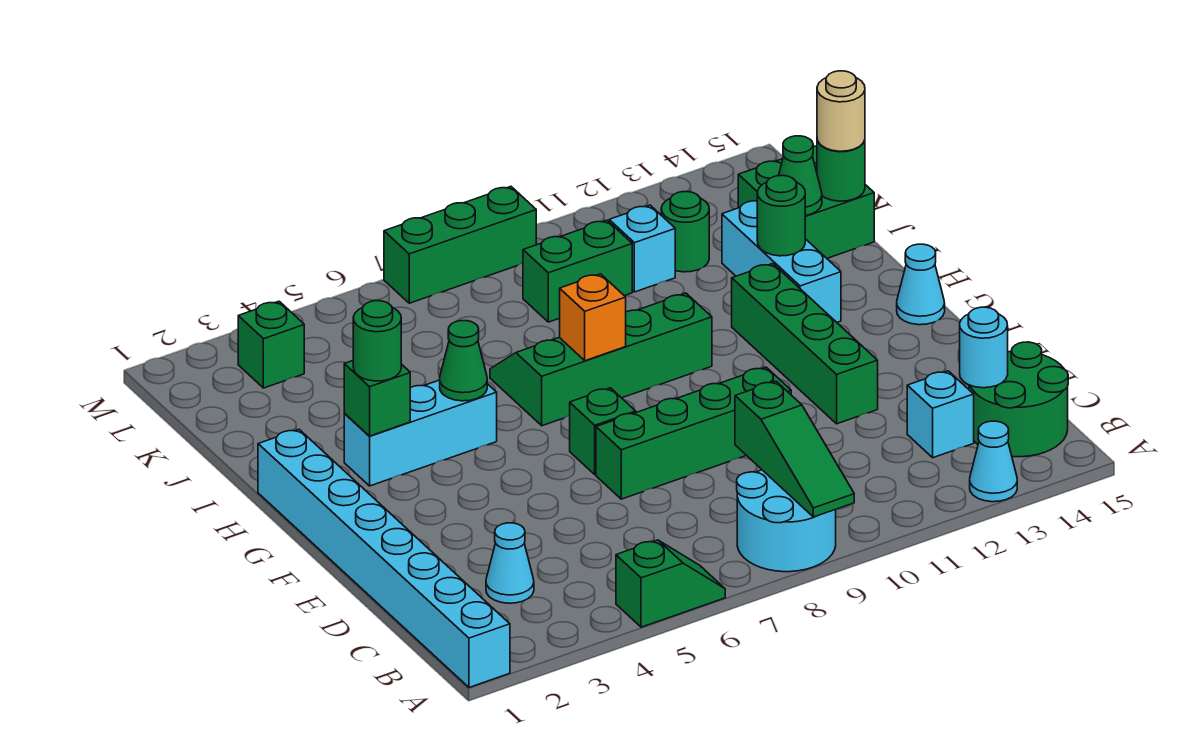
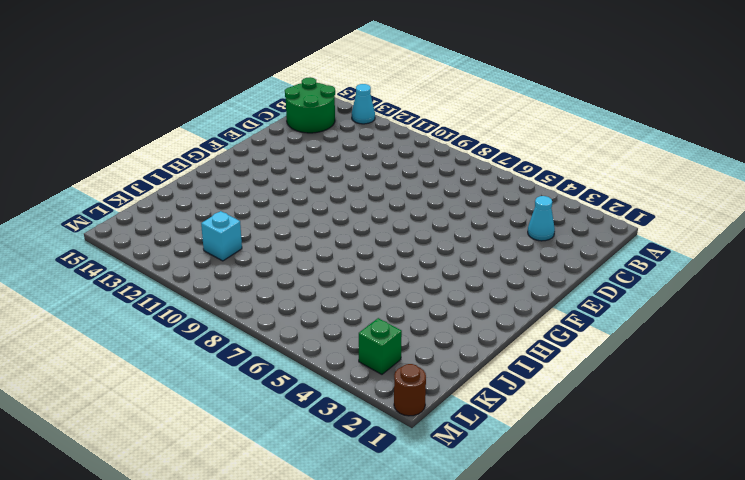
brown 1x1 round brick [394,364,426,416] -> none
none -> cyan 1x8 brick [258,429,510,687]
none -> green 1x2 slope [616,540,725,627]
none -> cyan 2x2 round brick [737,470,836,572]
none -> cyan 1x1 brick [907,371,974,458]

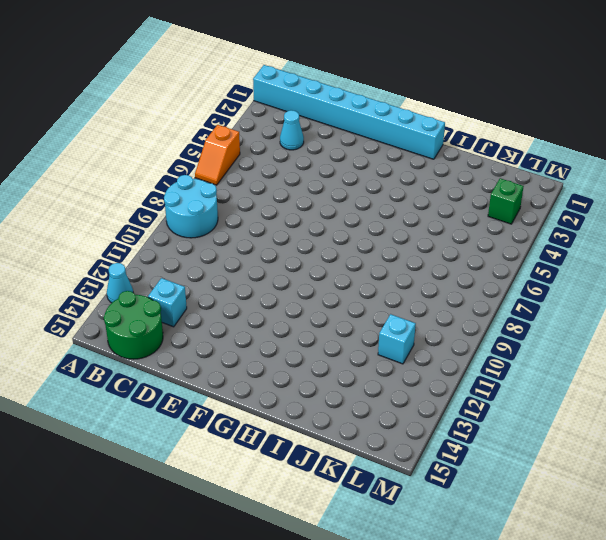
orange 1x2 slope [195,125,240,185] -> green 1x2 slope [616,540,725,627]
none -> green 1x4 brick [596,367,791,499]
none -> green 1x4 brick [732,264,878,424]
none -> green 1x1 brick [570,388,636,475]
none -> cyan 1x1 cone [897,244,945,325]

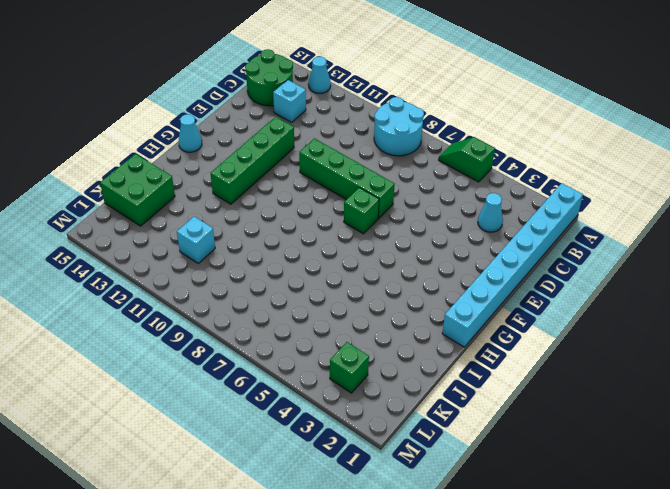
none -> cyan 1x3 brick [344,380,497,486]
none -> green 2x4 slope [490,293,712,426]
none -> cyan 1x3 brick [722,201,841,322]
none -> green 1x2 brick [523,220,632,322]

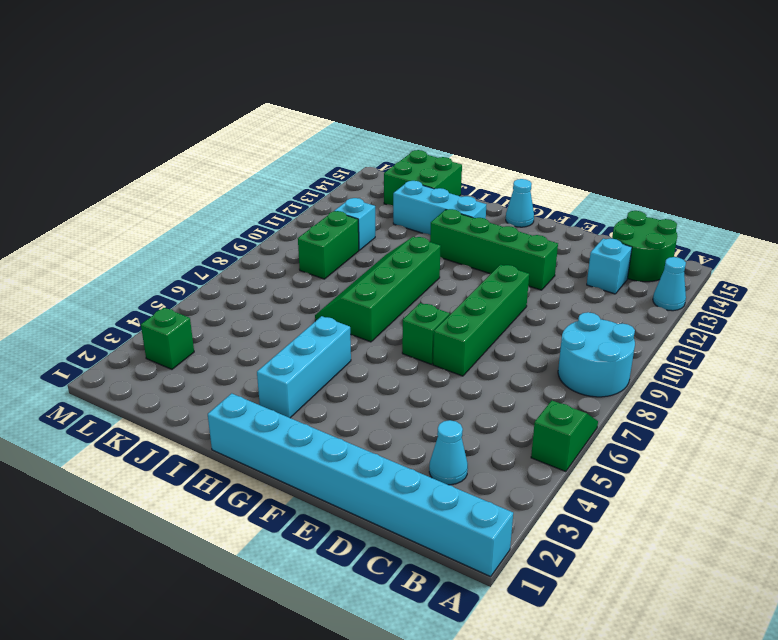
none -> green 1x1 round brick [661,192,709,272]
none -> green 1x3 brick [384,186,536,303]
none -> green 1x3 slope [735,381,854,517]
none -> cyan 1x1 round brick [960,307,1008,388]

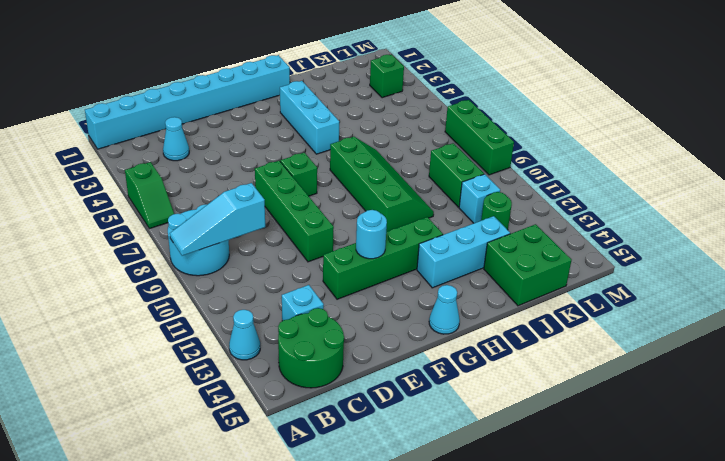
cyan 1x3 slope [170,183,265,256] -> green 1x3 slope [735,381,854,517]
cyan 1x1 round brick [356,210,387,259] -> cyan 1x1 round brick moved to [960,307,1008,388]
none -> green 1x1 brick [344,361,410,436]
none -> green 1x1 cone [440,321,487,401]
none -> orange 1x1 brick [560,274,626,361]
none -> green 1x1 round brick [757,175,805,256]

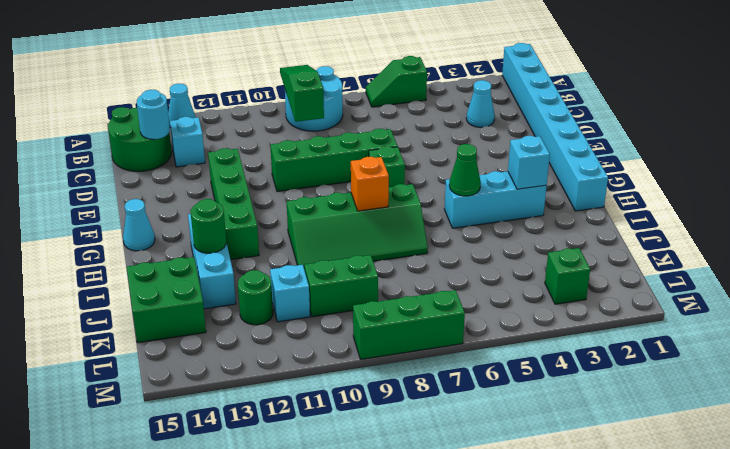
cyan 1x1 brick [508,136,550,189] -> green 1x1 brick [344,361,410,436]
none -> green 1x1 cone [779,136,822,216]
none -> green 1x1 round brick [817,140,865,201]
none -> green 1x1 round brick [353,301,401,381]
none -> tan 1x1 round brick [817,71,865,151]

